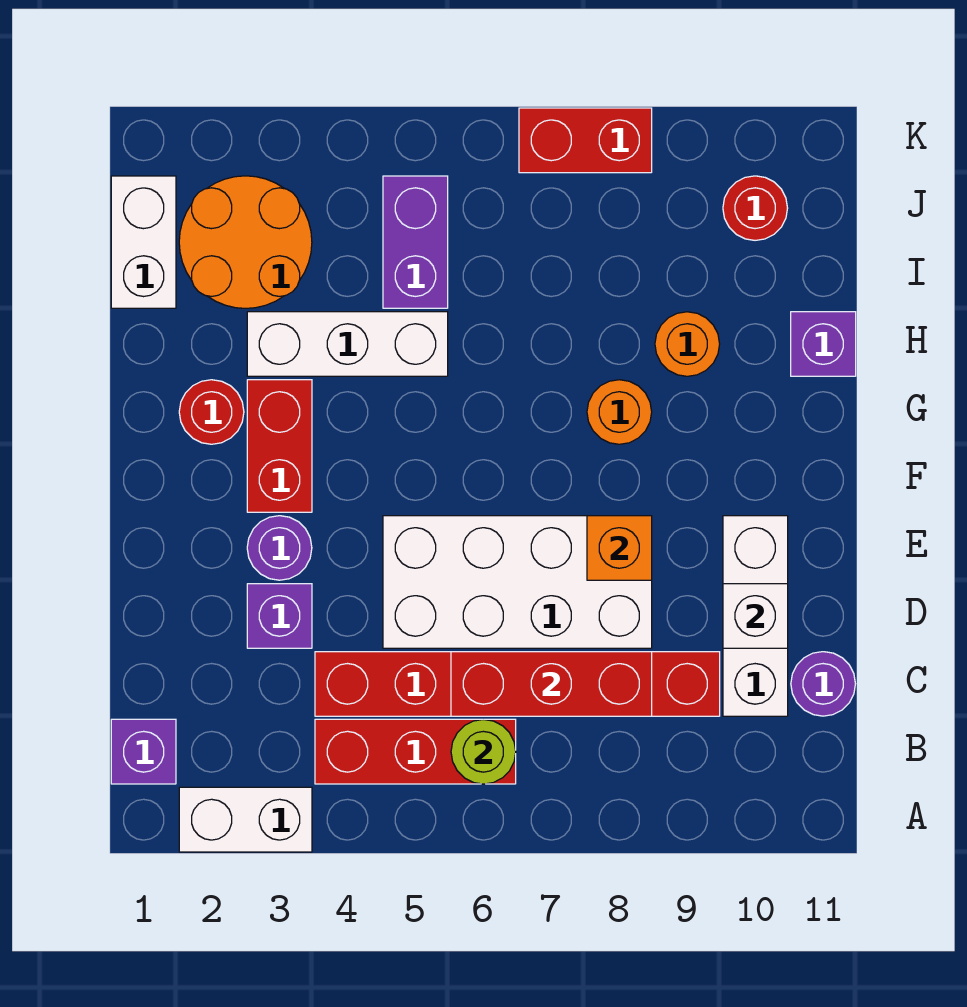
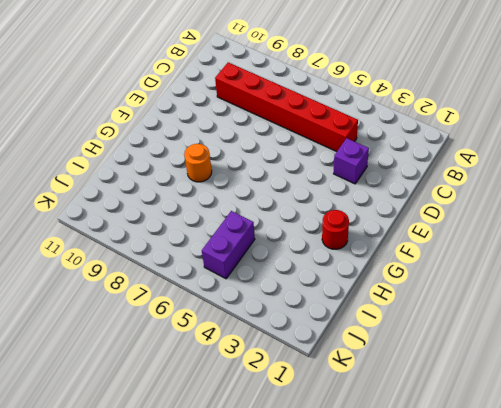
none -> white 1x2 brick [179,787,312,852]
none -> purple 1x1 brick [111,719,176,784]
none -> red 1x3 brick [315,719,516,784]

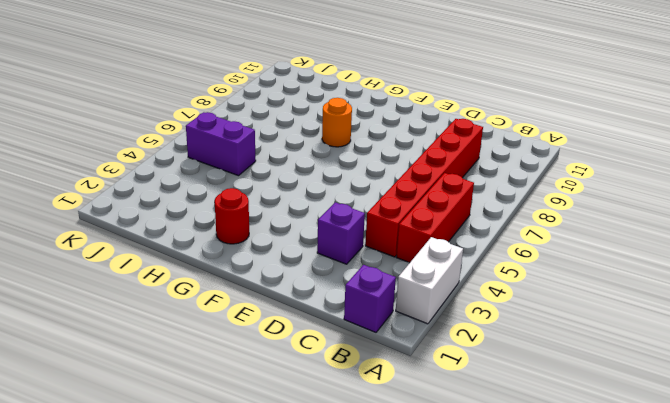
none -> white 1x3 brick [723,516,788,716]
none -> purple 1x1 round brick [791,652,855,716]
none -> white 2x4 brick [383,516,652,648]

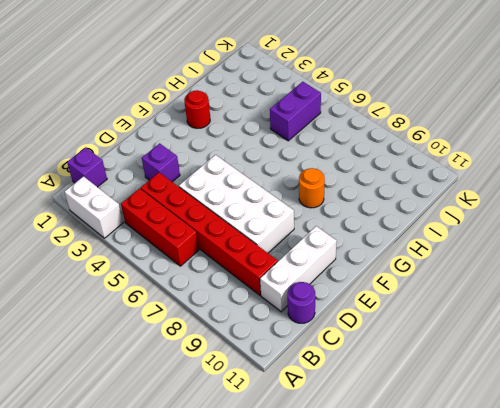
none -> purple 1x1 round brick [247,516,312,580]
none -> red 1x2 brick [247,380,312,512]
none -> white 1x3 brick [247,312,448,376]

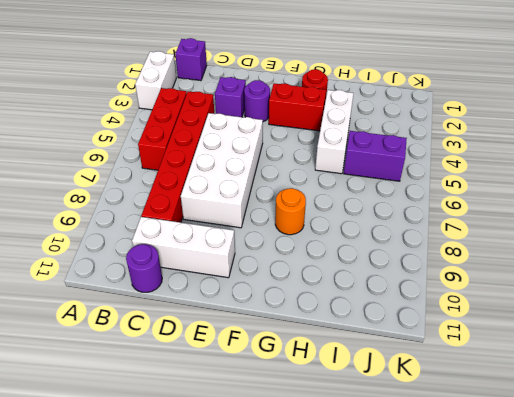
none -> orange 1x1 round brick [655,312,720,376]
none -> purple 1x1 brick [791,312,856,376]
none -> white 1x2 brick [111,176,176,308]

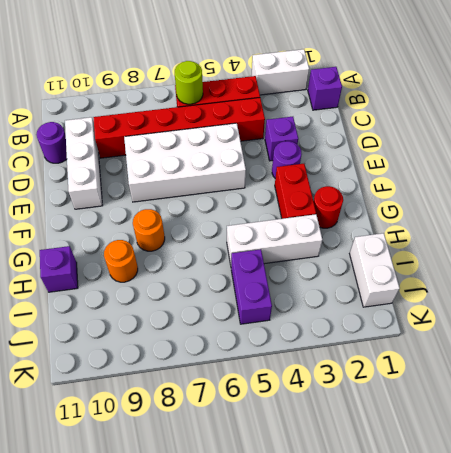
none -> orange 2x2 round brick [179,176,312,308]
none -> red 1x1 round brick [723,176,788,240]
none -> red 1x2 brick [519,108,652,173]

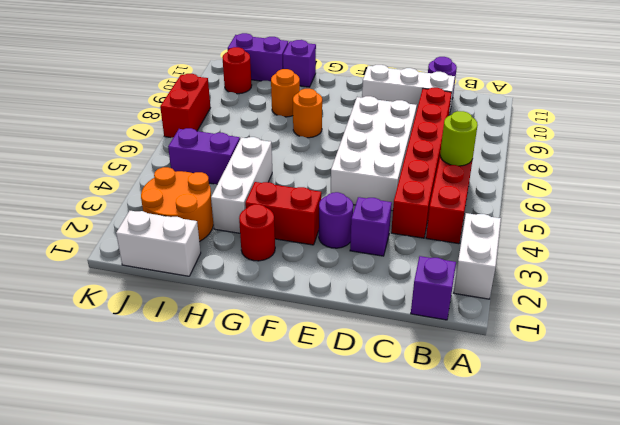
purple 1x2 brick [228,33,288,81] -> none
none -> red 1x3 brick [451,652,652,716]
none -> white 1x1 brick [723,584,788,648]
none -> orange 1x1 brick [587,516,652,580]

